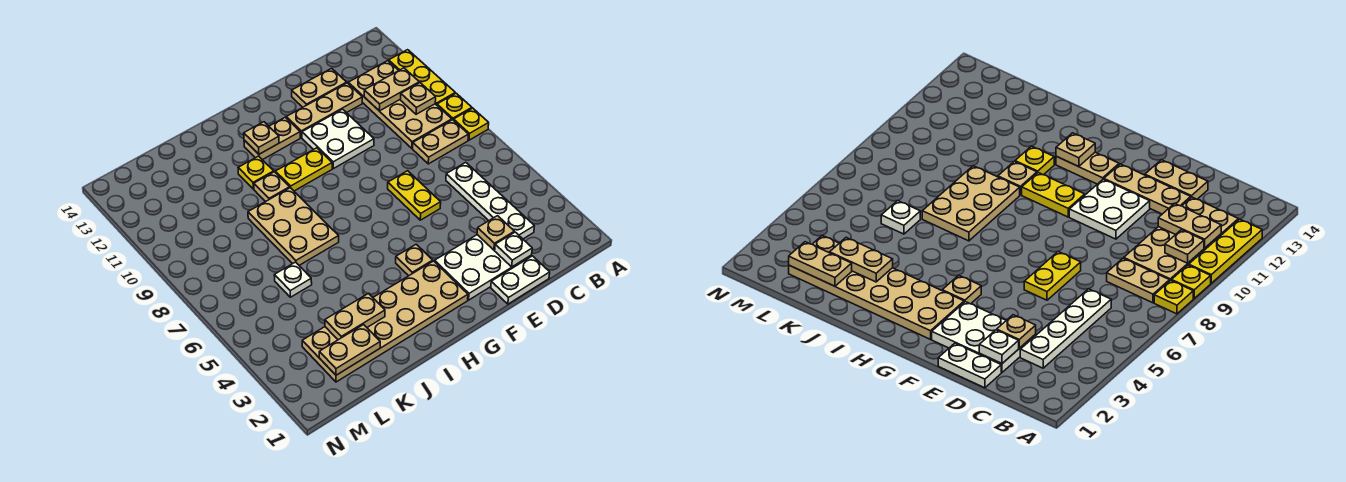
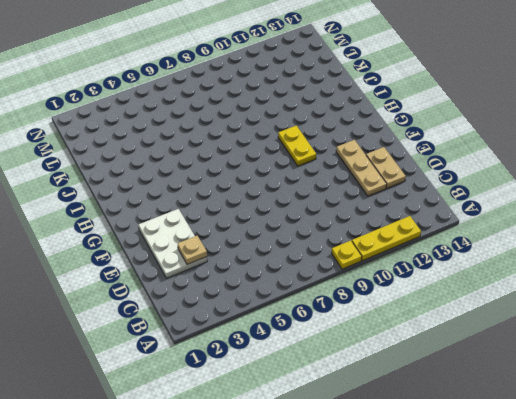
none -> yellow 1x1 plate [454,108,489,140]
none -> tan 1x2 plate [413,120,469,164]
none -> tan 2x4 plate [348,61,452,148]

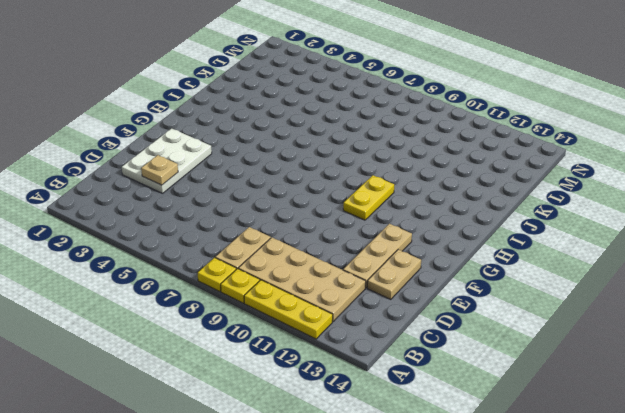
none -> white 1x4 plate [446,162,534,239]
none -> white 1x2 plate [491,256,550,304]
none -> yellow 1x2 plate [388,171,441,220]

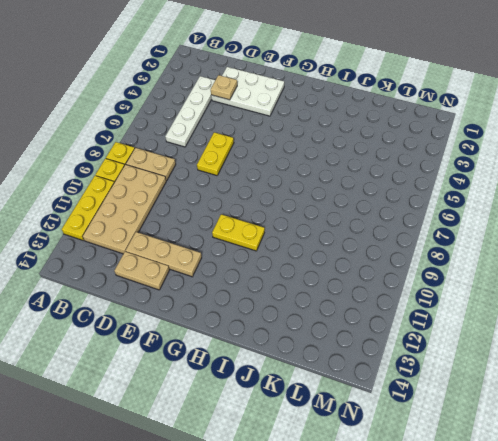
none -> white 1x2 plate [491,256,550,304]
none -> white 2x2 plate [302,109,374,169]
none -> tan 2x6 plate [302,261,468,382]

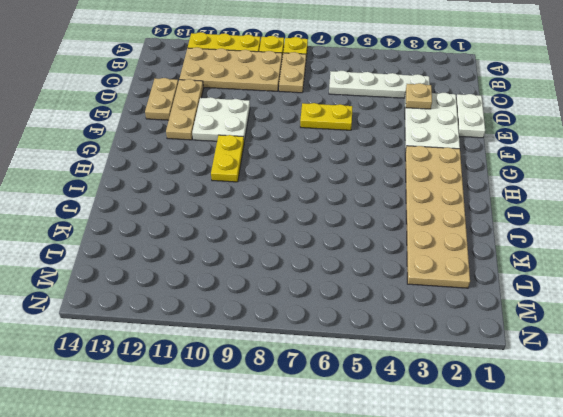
none -> tan 1x1 plate [396,244,433,276]
none -> tan 1x2 plate [244,117,300,160]
none -> tan 2x3 plate [248,188,339,265]

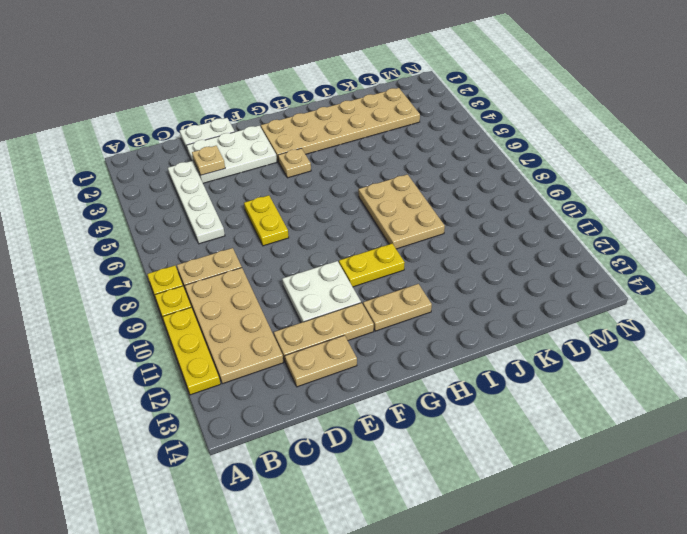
none -> tan 1x1 plate [254,172,290,202]
none -> yellow 1x1 plate [238,156,274,189]
none -> white 1x1 plate [274,262,312,297]

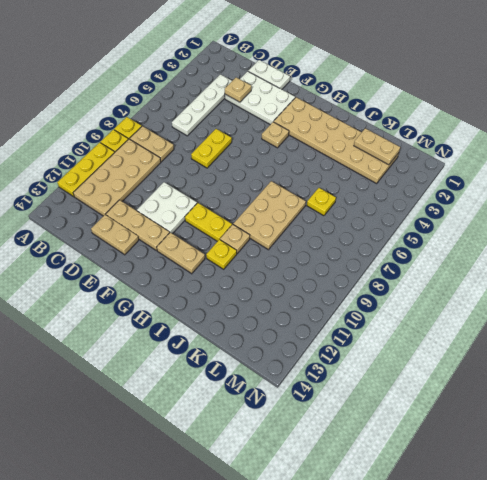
yellow 1x1 plate [307,188,336,216] -> white 1x1 plate [274,262,312,297]
none -> tan 1x1 plate [401,83,436,114]
none -> tan 1x2 plate [364,68,419,111]
none -> white 1x1 plate [495,232,532,267]

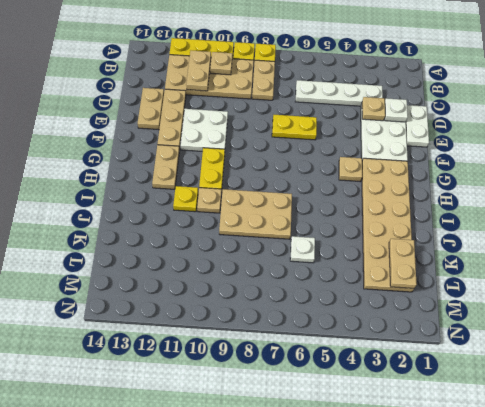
none -> tan 1x1 plate [244,122,279,154]
none -> tan 1x2 plate [325,293,385,340]

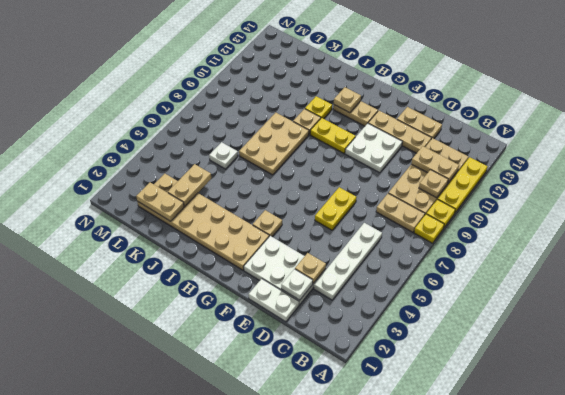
tan 1x2 plate [168,164,211,206] -> tan 1x2 plate turned to [325,293,385,340]

